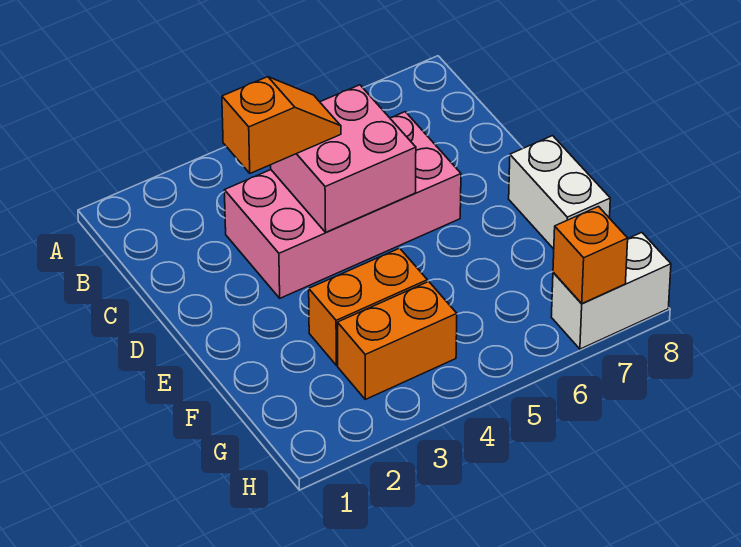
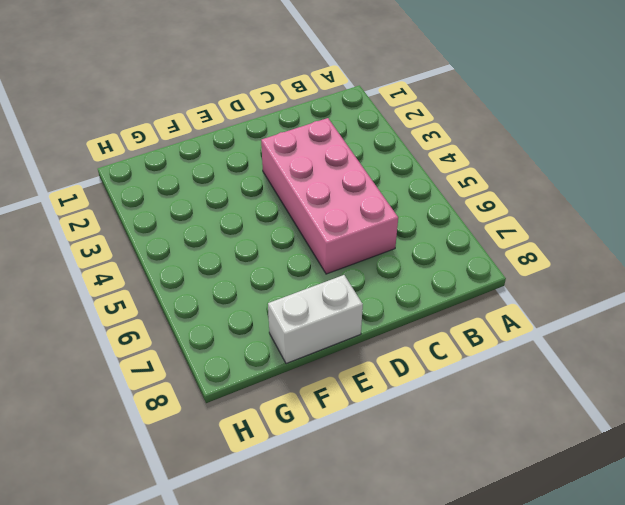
none -> orange 1x2 brick [309,248,427,365]
none -> orange 1x2 brick [338,282,457,399]

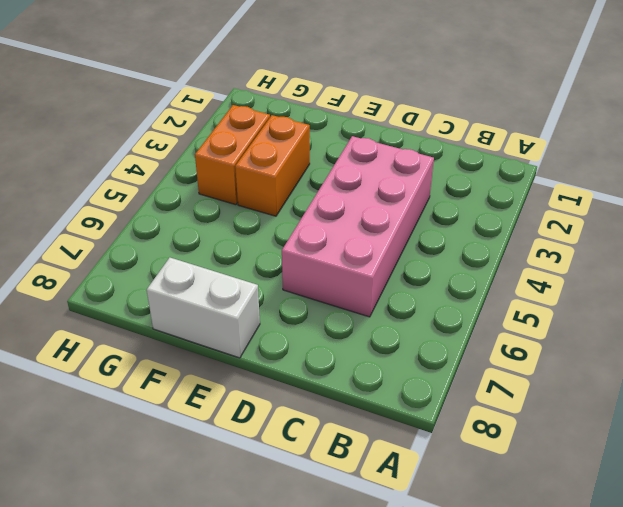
none -> white 1x2 brick [551,233,671,349]
none -> pink 2x2 brick [271,85,416,232]

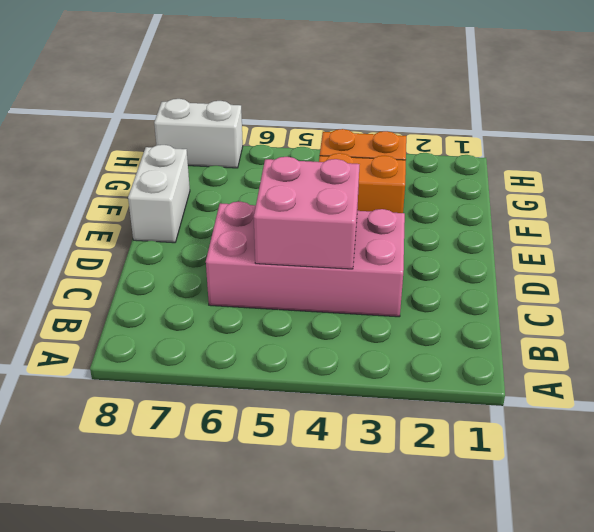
none -> orange 1x1 brick [553,207,628,303]
none -> orange 1x2 slope [222,77,341,173]

